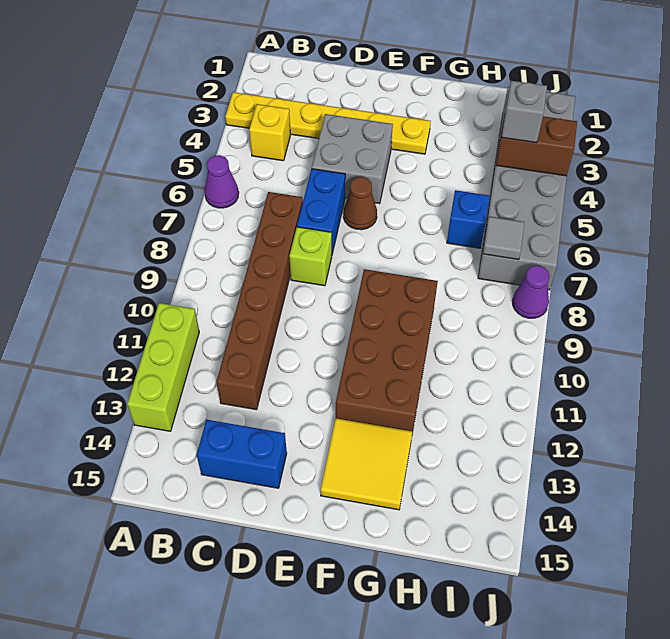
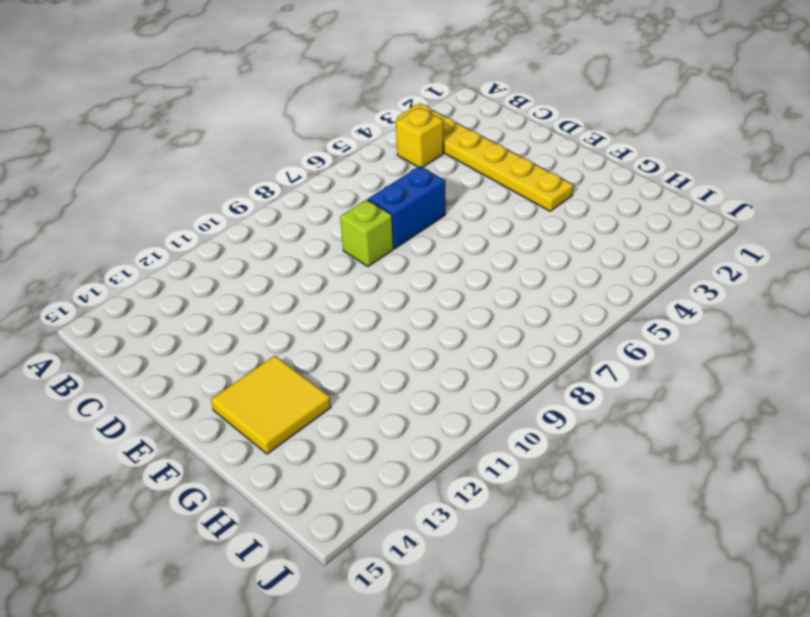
none -> purple 1x1 cone [205,155,239,208]
none -> lime 1x3 brick [127,303,199,431]
none -> brown 1x6 brick [216,192,303,410]

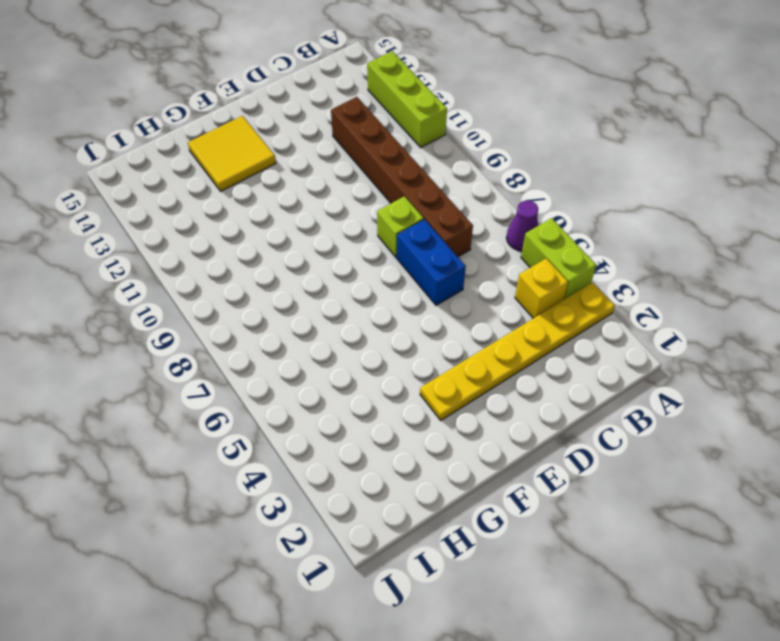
lime 1x2 brick [521,218,596,299] -> none
none -> blue 1x2 brick [197,420,287,488]
none -> grey 2x2 brick [312,114,393,204]
none -> brown 1x1 cone [343,177,377,230]

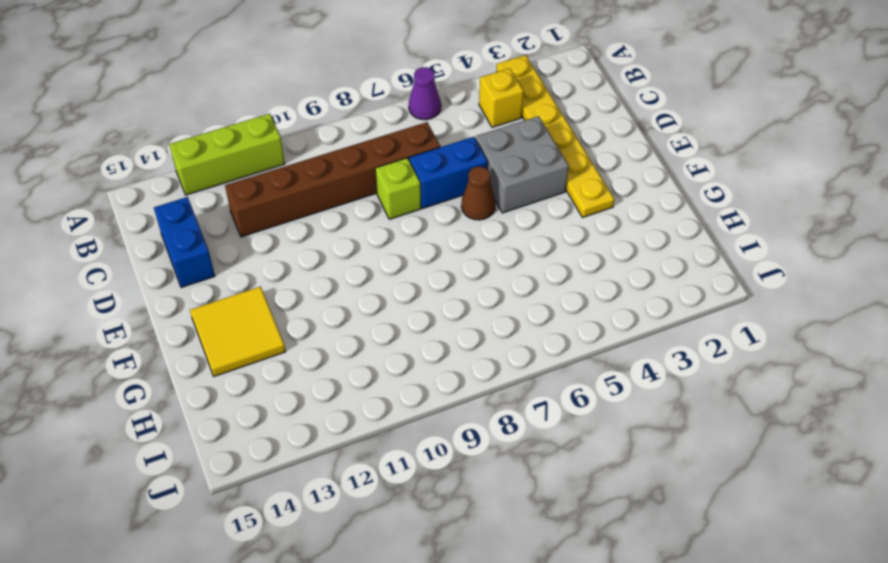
none -> brown 2x4 brick [336,269,438,431]
none -> blue 1x1 brick [447,190,490,248]
none -> grey 2x6 brick [478,87,575,290]

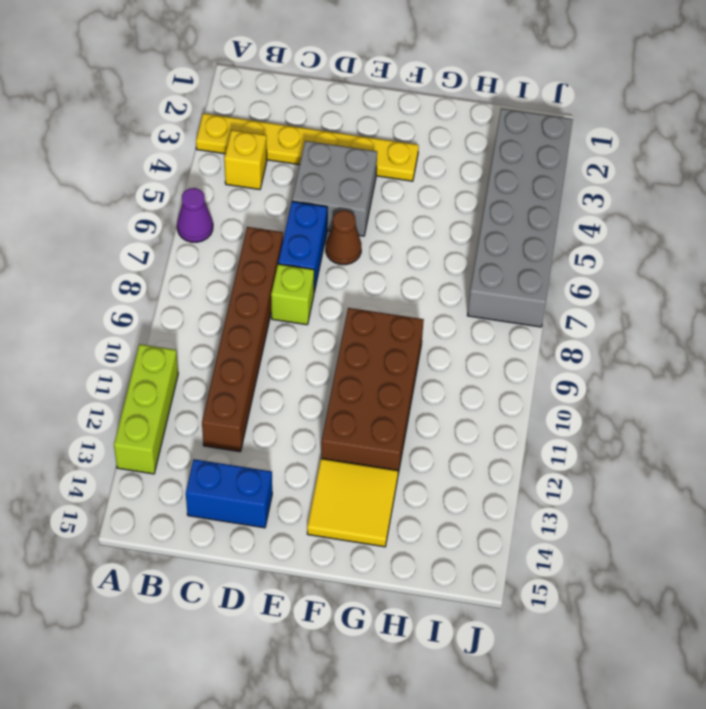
none -> blue 1x1 brick [447,190,490,248]
none -> purple 1x1 cone [513,265,549,318]
none -> brown 1x2 brick [496,115,577,176]

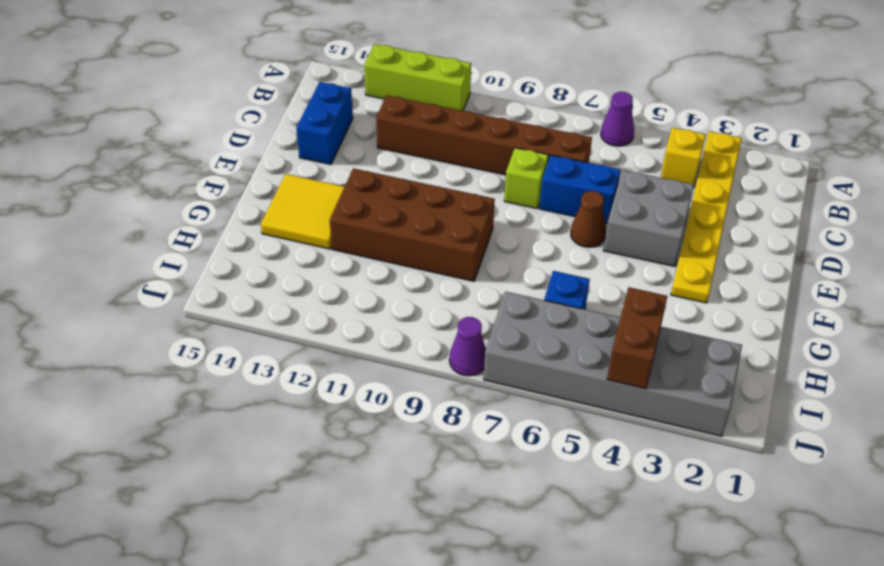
none -> grey 1x1 tile [483,217,525,260]
none -> grey 1x1 brick [501,81,547,143]

